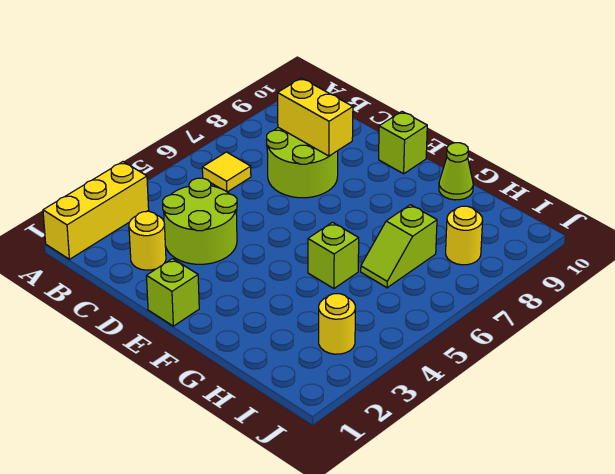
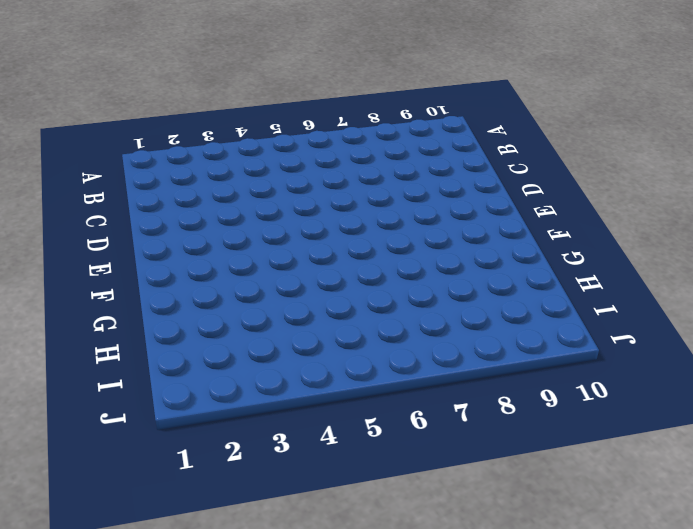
none -> yellow 1x3 brick [43,162,149,259]
none -> yellow 1x1 tile [202,152,251,192]
none -> yellow 1x1 round brick [129,211,166,270]

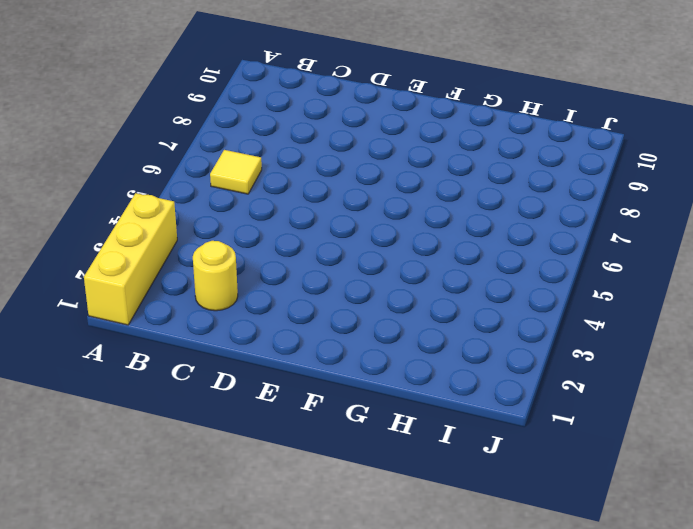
none -> lime 2x2 round brick [163,178,237,264]
none -> lime 2x2 round brick [266,128,338,198]
none -> lime 1x1 brick [146,259,199,326]

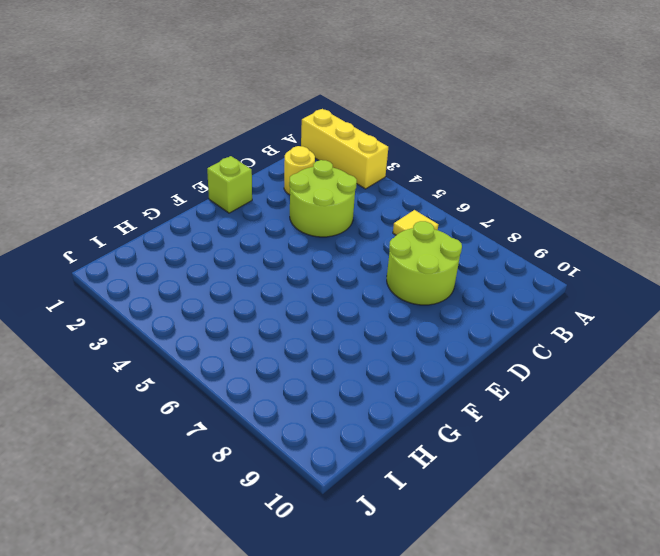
none -> lime 1x1 brick [379,112,427,174]
none -> lime 1x1 brick [308,222,359,289]
none -> lime 1x1 cone [439,143,473,200]

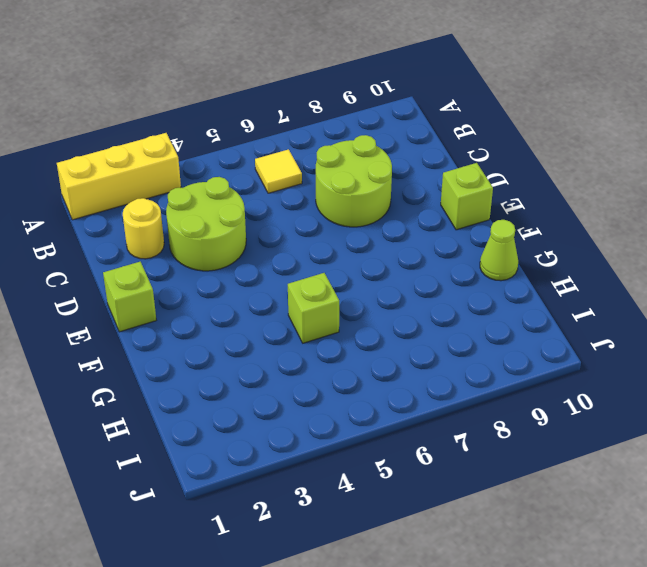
none -> lime 1x2 slope [361,205,437,288]
none -> yellow 1x1 round brick [319,294,355,354]
none -> yellow 1x1 round brick [446,206,483,265]

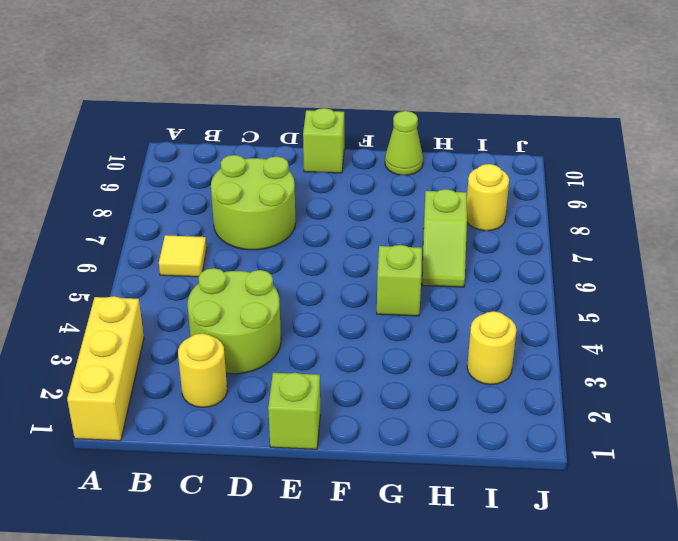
none -> yellow 1x2 brick [278,78,353,156]

